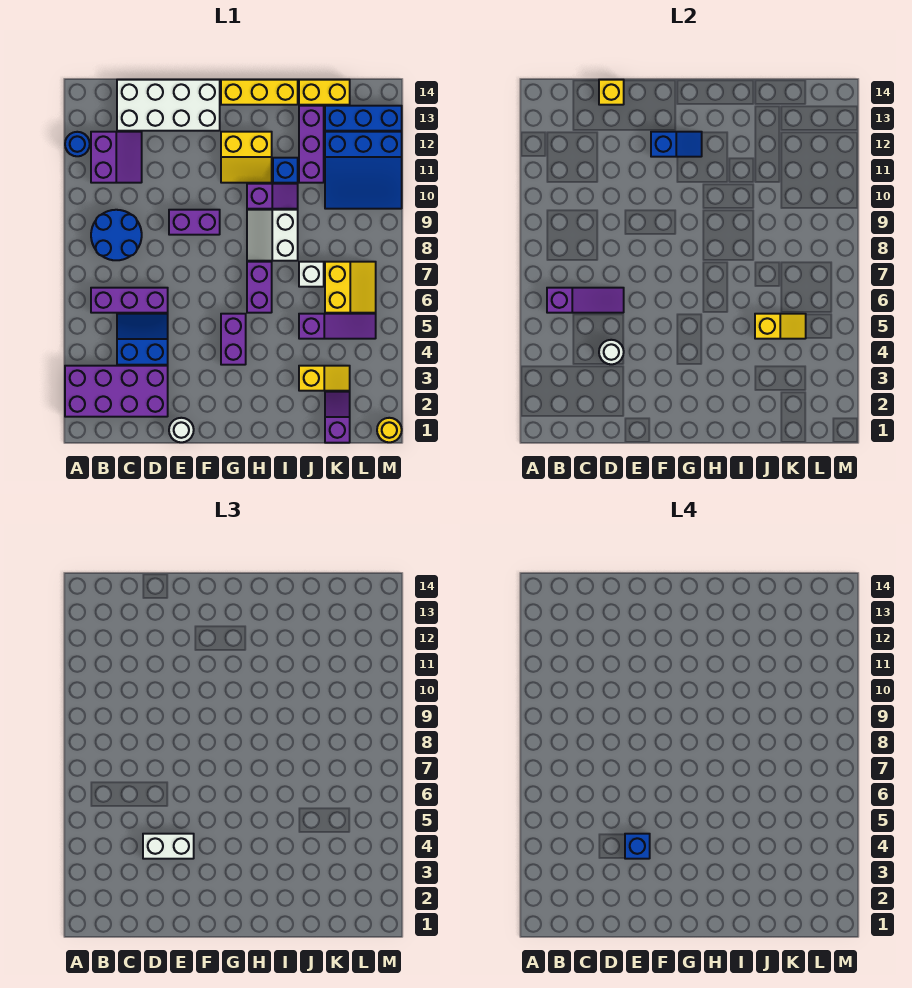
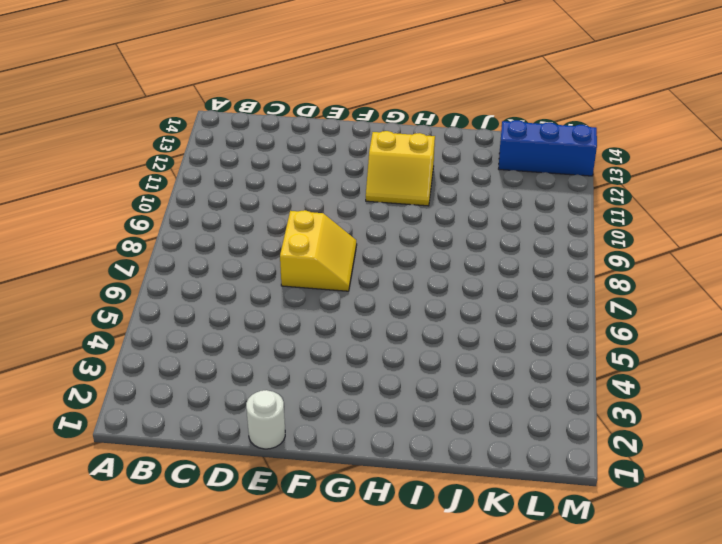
yellow 2x2 slope [280,210,357,291] -> yellow 2x2 slope moved to [325,262,376,313]
none -> purple 2x4 brick [65,366,168,417]
none -> blue 1x1 round brick [65,132,90,156]
none -> purple 1x3 brick [91,288,168,313]
none -> blue 2x2 round brick [91,210,142,260]

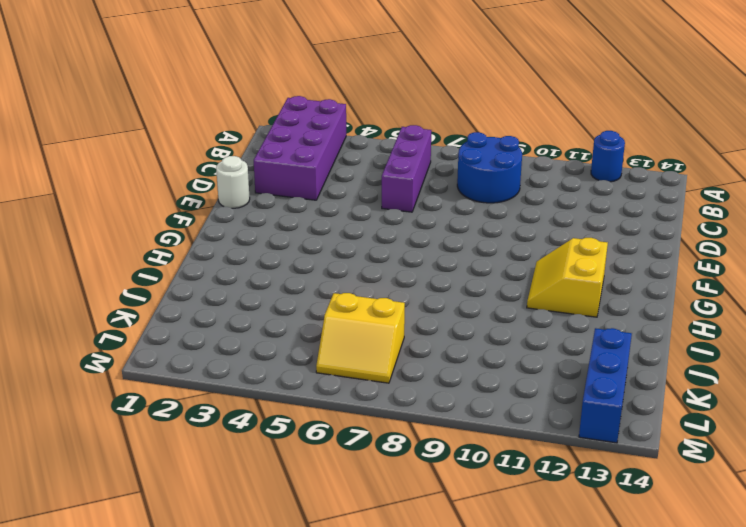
none -> purple 2x2 slope [91,132,142,183]
none -> blue 2x2 slope [117,314,168,365]
none -> white 2x4 brick [117,80,220,131]
none -> purple 1x2 brick [169,210,220,235]

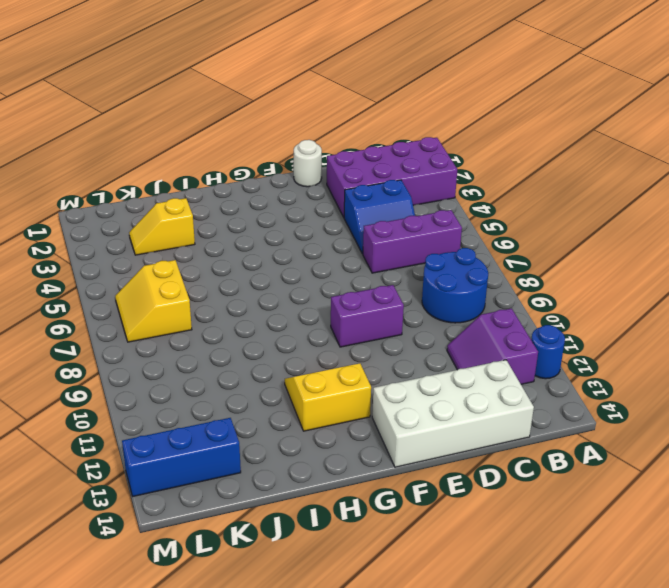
none -> purple 1x2 brick [221,314,246,365]
none -> yellow 1x3 brick [221,80,298,105]
none -> purple 1x2 brick [247,262,272,313]
none -> white 2x2 slope [247,210,298,261]

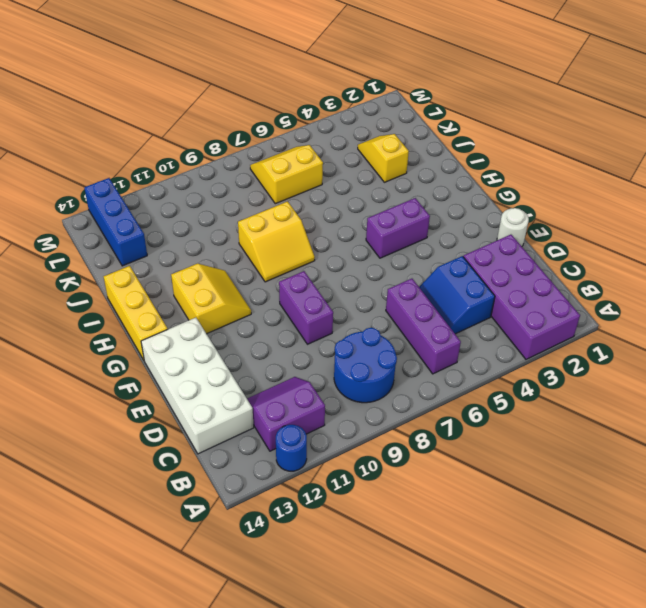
yellow 2x2 slope [238,201,315,282] -> white 2x2 slope [247,210,298,261]
none -> purple 1x2 brick [247,262,272,313]
none -> purple 1x2 slope [247,184,298,209]
none -> blue 1x1 brick [273,158,298,183]
none -> purple 1x3 slope [299,314,376,339]

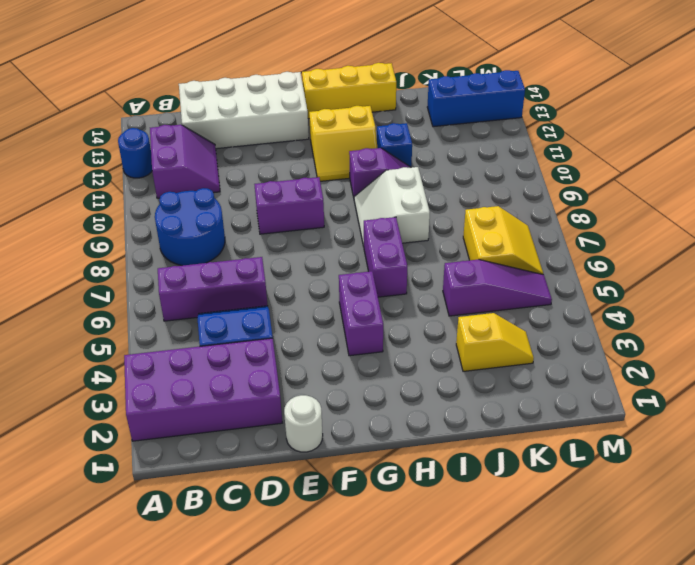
none -> white 1x1 brick [299,262,324,287]
none -> purple 1x3 brick [299,106,324,183]
none -> yellow 1x2 brick [299,80,350,105]
none -> purple 1x2 slope [325,392,350,443]

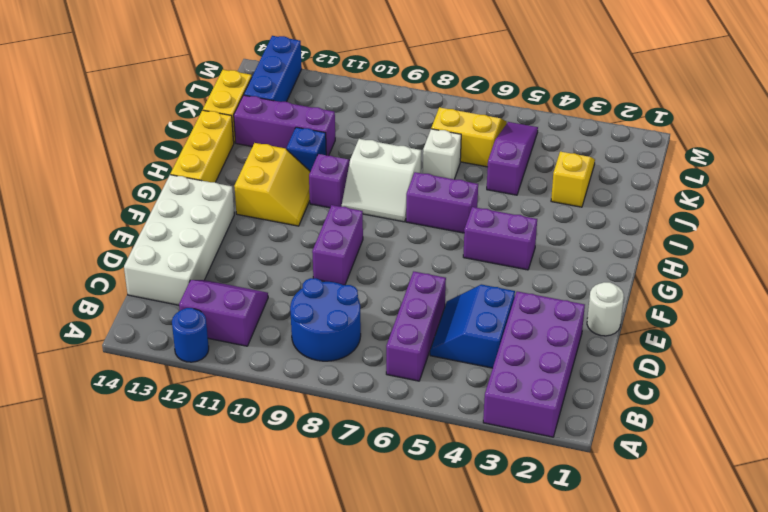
none -> purple 1x2 slope [325,392,350,443]
none -> blue 3x3 slope [325,132,402,209]
none -> yellow 1x1 round brick [377,418,402,442]
none -> purple 1x3 slope [547,288,624,313]

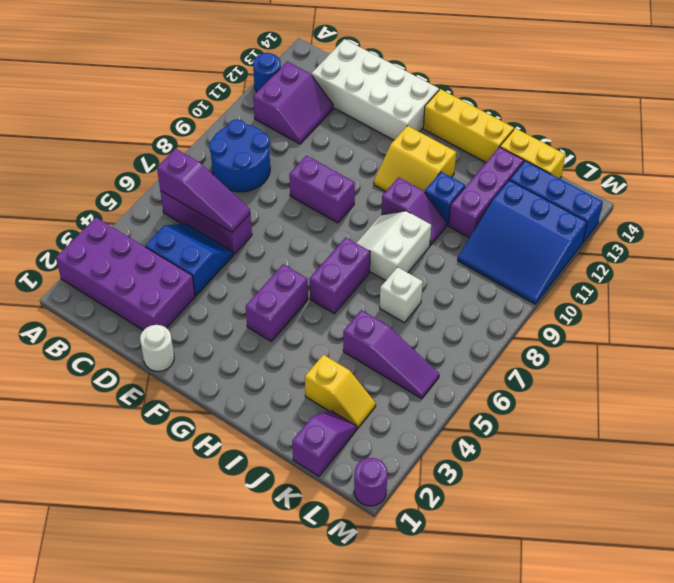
purple 1x1 round brick [354,458,387,506] -> yellow 1x1 round brick [377,418,402,442]
none -> yellow 2x2 slope [325,262,376,313]
none -> white 1x1 round brick [599,340,624,364]
none -> yellow 1x1 brick [599,80,624,105]
none -> blue 1x2 slope [651,132,702,157]

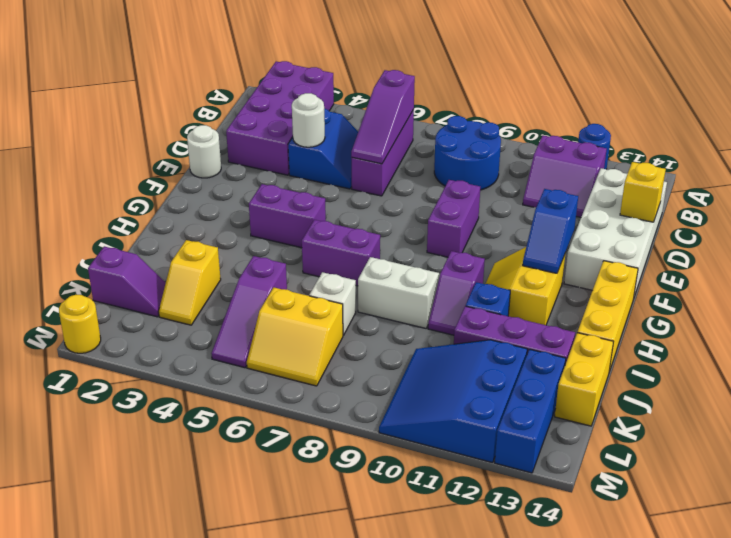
none -> yellow 1x2 slope [755,314,806,339]
none -> white 1x2 brick [143,834,194,859]
none -> blue 1x1 brick [625,834,650,859]

